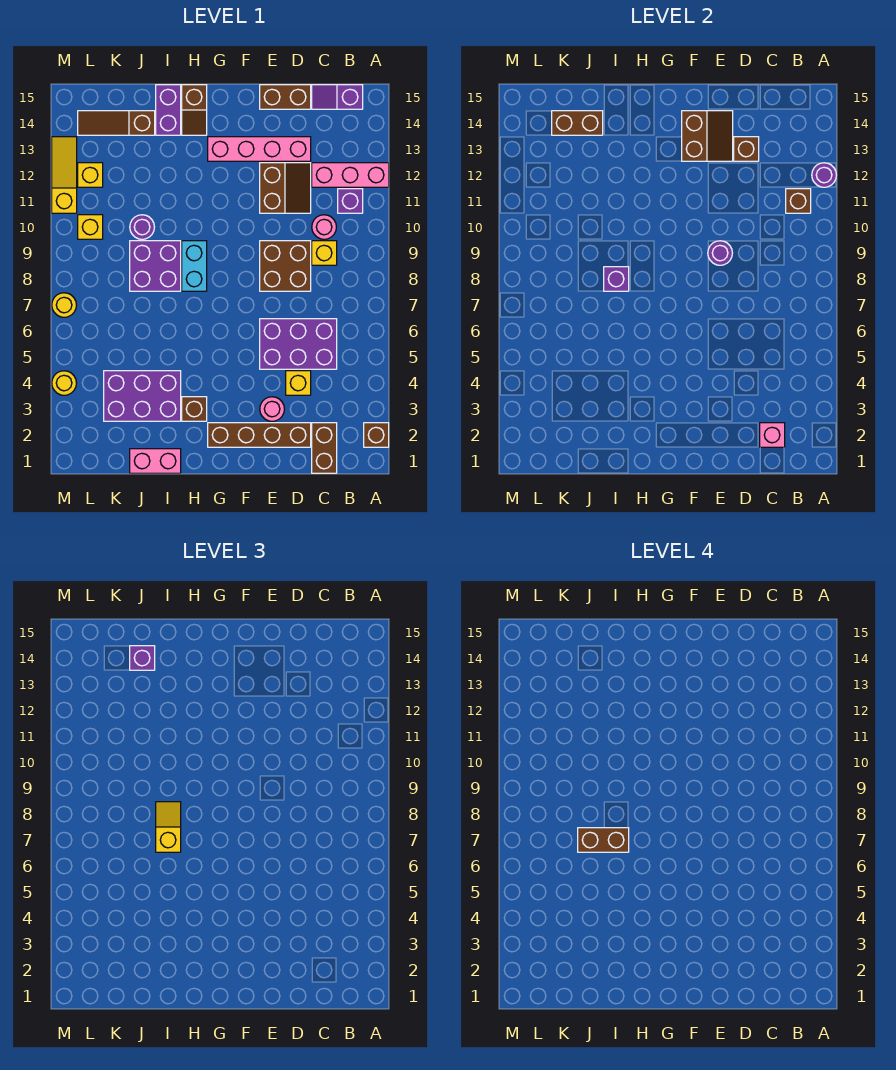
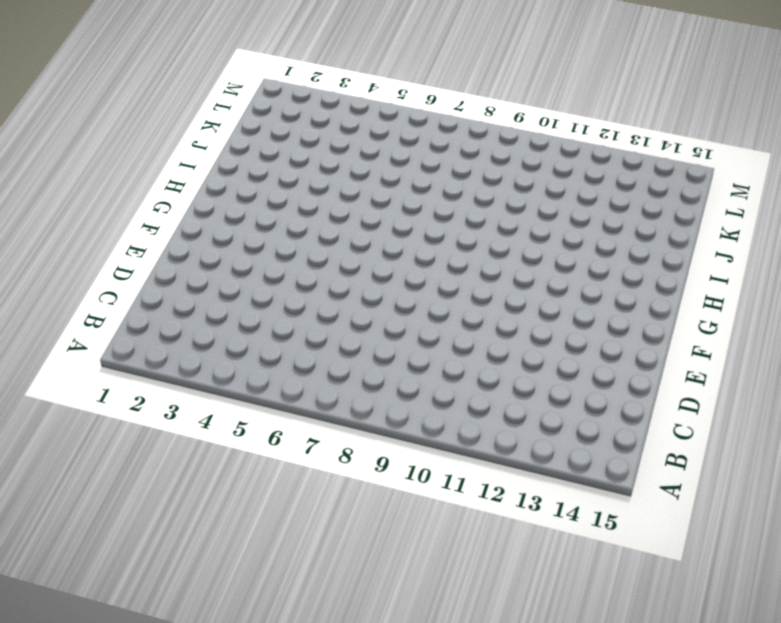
none -> brown 1x1 brick [364,423,389,447]
none -> pink 1x3 brick [312,163,389,187]
none -> purple 1x1 brick [338,189,363,213]
none -> purple 1x2 slope [312,85,363,109]

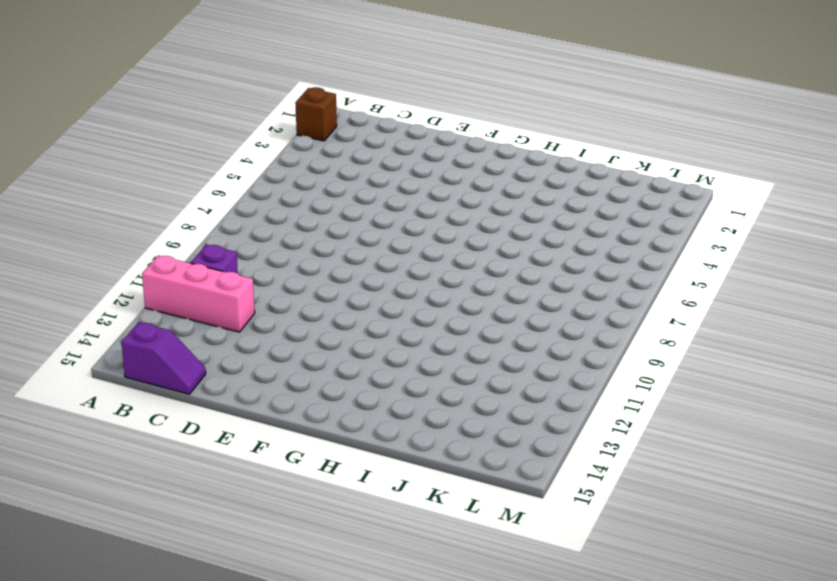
none -> brown 1x2 brick [312,423,337,473]
none -> purple 2x3 brick [260,319,337,369]
none -> yellow 1x1 brick [312,241,337,265]
none -> pink 1x1 round brick [312,215,336,239]

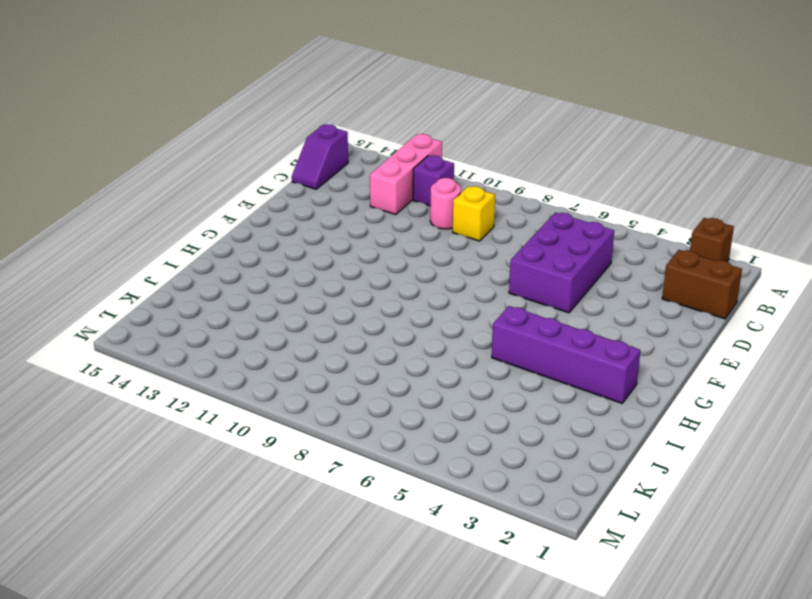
purple 1x4 brick [492,306,641,403] -> brown 1x1 brick [182,397,207,421]
none -> brown 1x4 brick [208,423,311,447]
none -> yellow 1x1 brick [286,371,311,395]
none -> brown 2x2 brick [260,241,311,291]
none -> brown 2x2 slope [260,163,311,213]

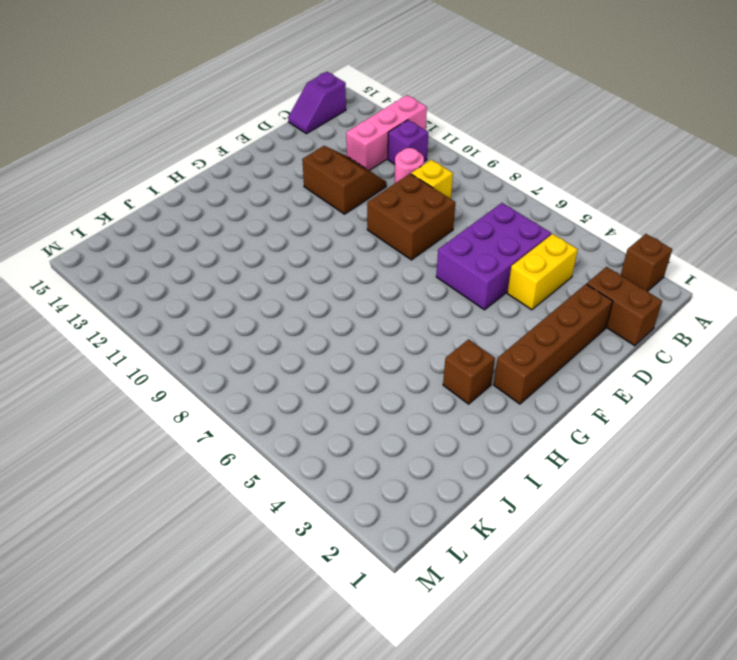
yellow 1x2 brick [507,234,578,310] -> yellow 1x1 brick [286,371,311,395]
none -> pink 1x4 brick [208,137,311,161]
none -> brown 1x2 brick [260,85,311,109]
none -> pink 1x1 round brick [260,397,284,421]
none -> cyan 1x2 brick [182,241,207,291]

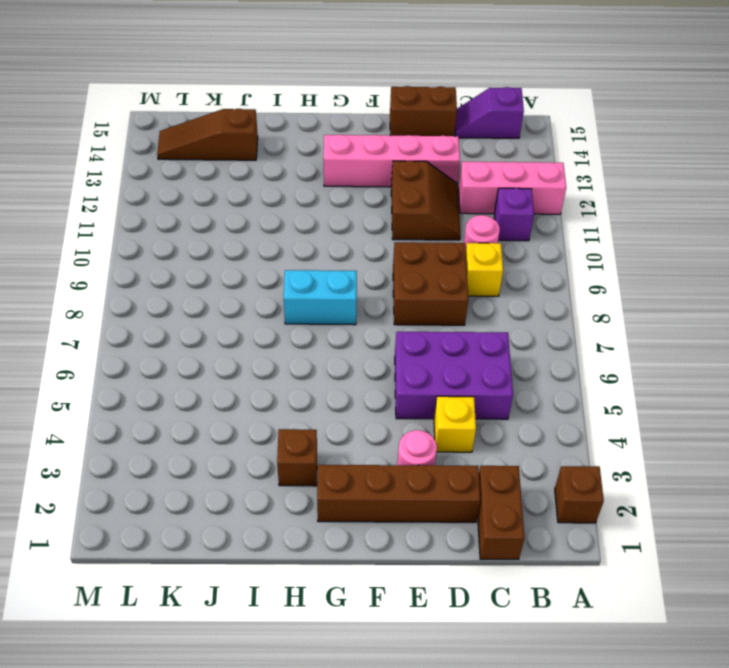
cyan 1x2 brick [284,270,357,325] -> cyan 1x2 brick turned to [182,241,207,291]
none -> brown 1x2 slope [182,85,207,135]
none -> pink 1x2 brick [130,449,181,473]
none -> purple 2x3 brick [104,371,181,421]
none -> purple 2x2 brick [130,241,181,291]

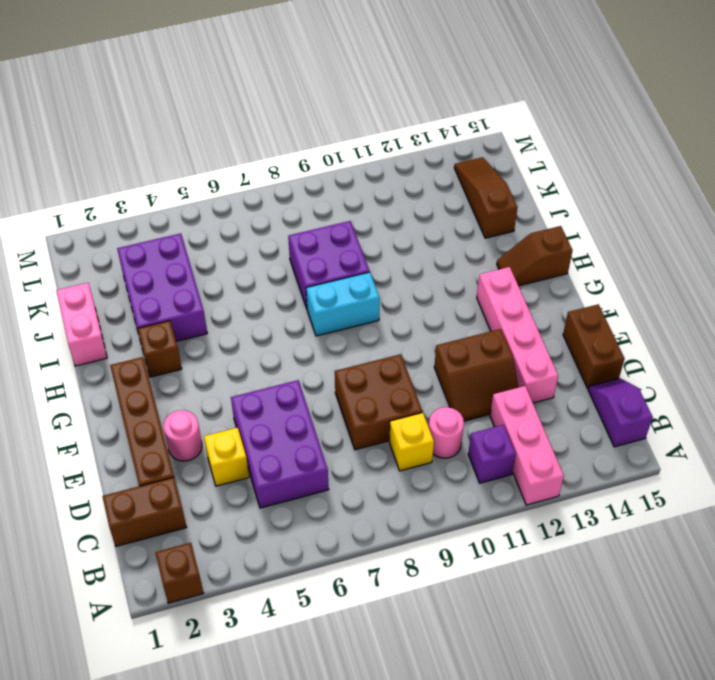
none -> purple 1x2 brick [156,85,181,135]
none -> purple 1x1 round brick [130,215,154,239]
none -> yellow 1x1 brick [78,215,103,239]
none -> yellow 1x1 brick [78,163,103,187]

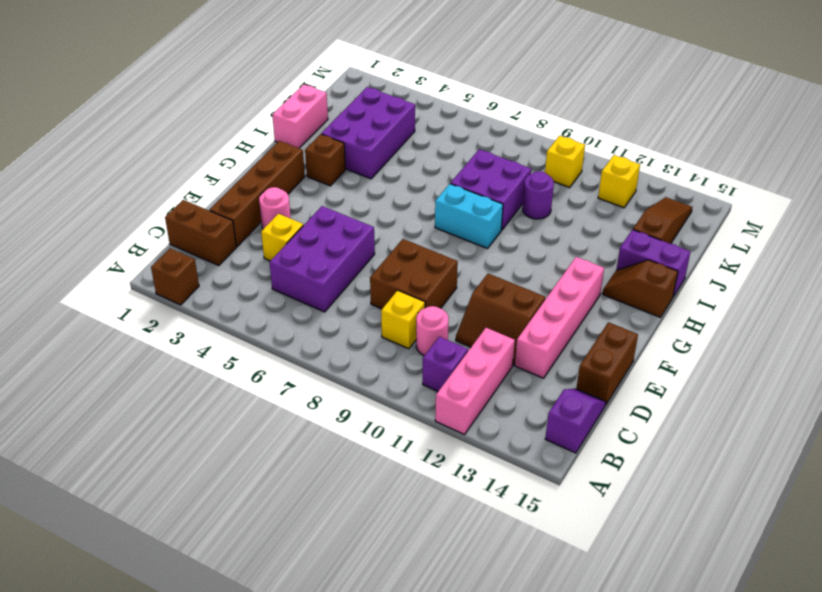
none -> yellow 1x1 round brick [52,371,76,395]
none -> yellow 1x1 round brick [52,293,76,317]
none -> yellow 1x3 slope [52,137,77,213]
none -> purple 1x1 round brick [812,163,836,187]

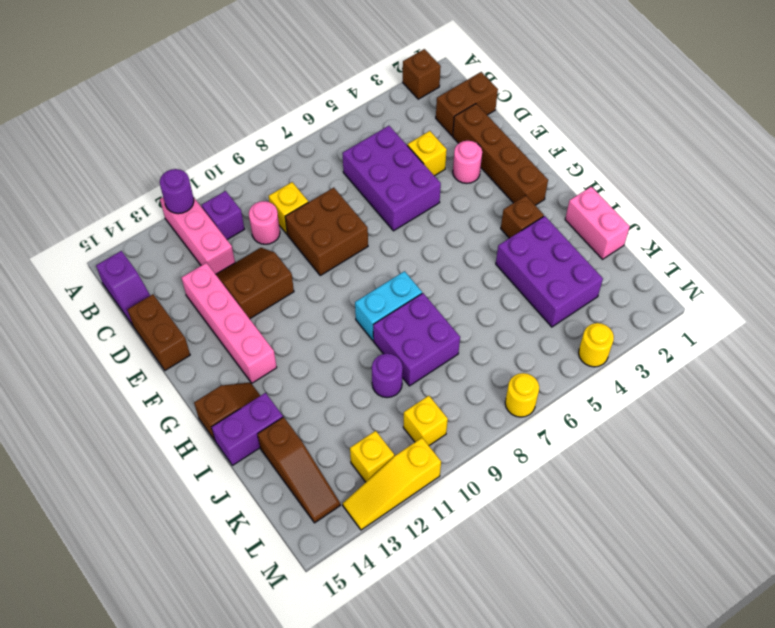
none -> brown 1x1 brick [786,189,811,213]
none -> pink 1x1 brick [760,423,785,447]
none -> brown 1x1 brick [734,137,759,161]
none -> purple 1x1 round brick [708,241,732,265]

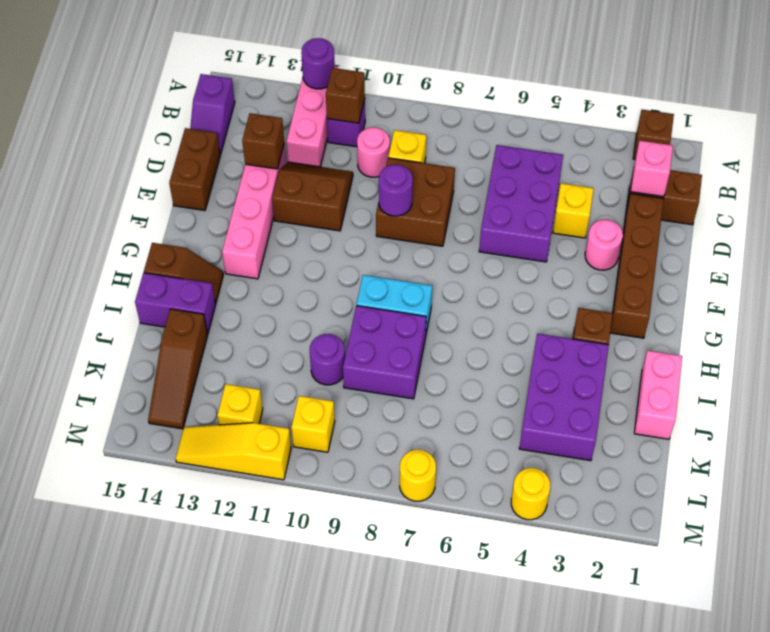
none -> brown 2x2 slope [682,111,733,161]
none -> purple 1x1 brick [604,267,629,291]
none -> brown 1x2 brick [552,111,603,135]
none -> yellow 1x2 slope [156,802,181,852]

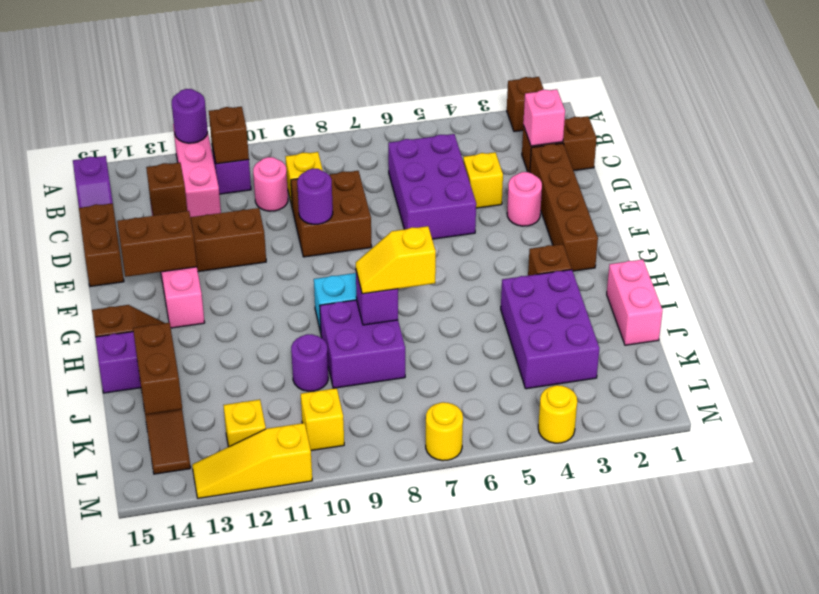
none -> purple 1x1 brick [130,646,155,670]
none -> brown 1x2 brick [578,828,629,852]

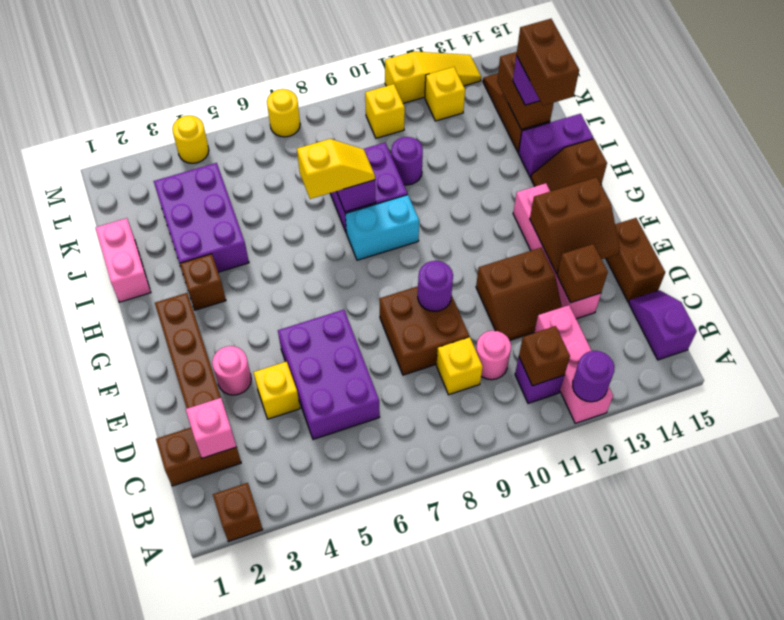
brown 1x2 brick [516,19,579,106] -> brown 1x2 brick moved to [578,828,629,852]

